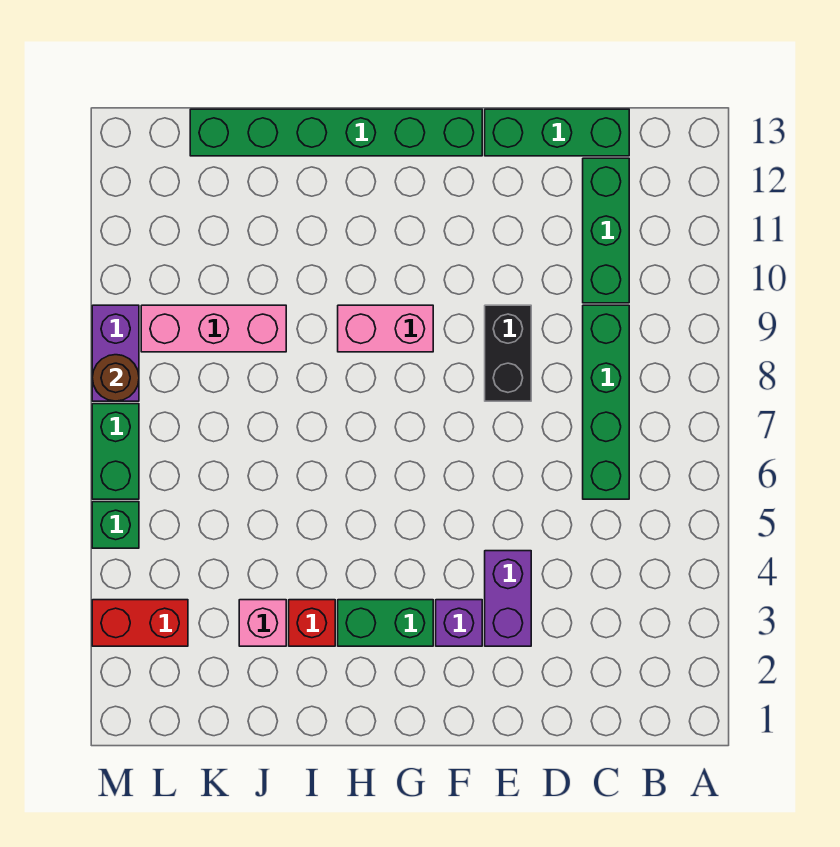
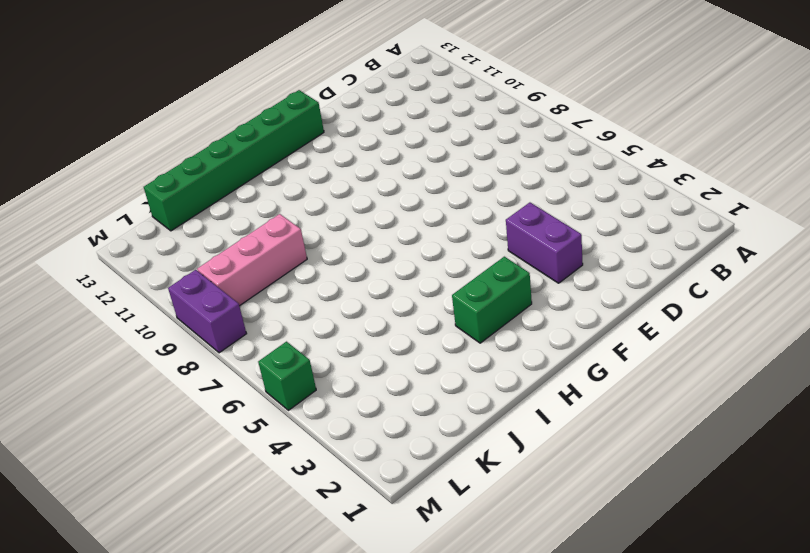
none -> green 1x4 brick [583,305,629,499]
none -> green 1x3 brick [583,158,629,303]
none -> green 1x3 brick [485,109,629,156]

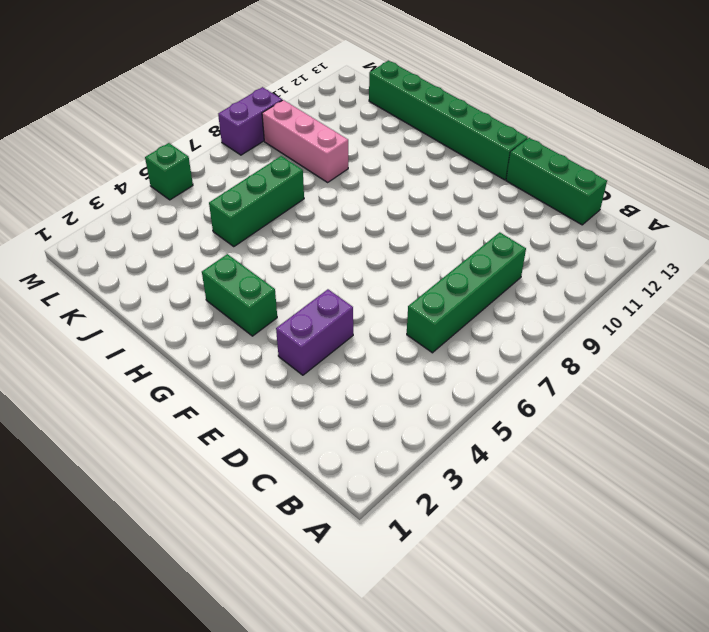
green 1x3 brick [209,156,304,247] -> green 1x3 brick moved to [583,158,629,303]
none -> black 1x2 brick [485,305,531,401]
none -> purple 1x1 brick [436,600,482,646]
none -> pink 1x2 brick [338,305,433,352]

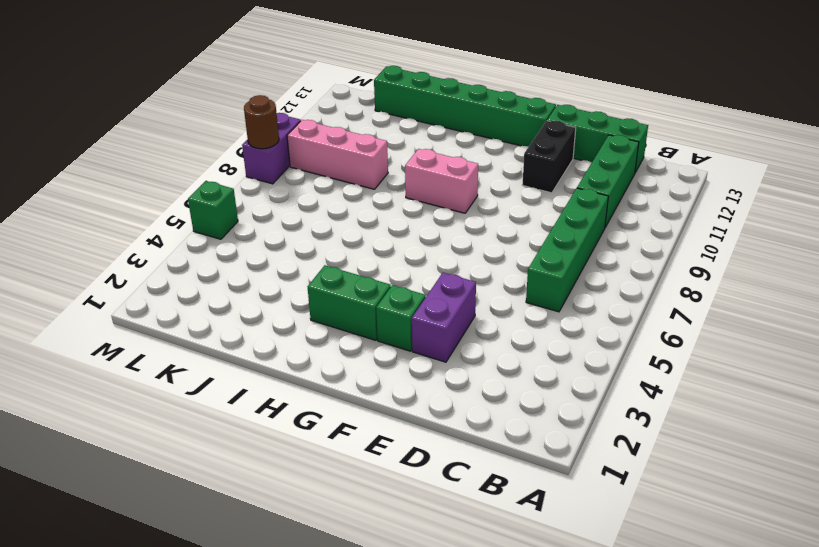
black 1x2 brick [522,121,576,193] -> black 1x2 brick moved to [485,305,531,401]
green 1x1 brick [376,285,426,351] -> purple 1x1 brick [436,600,482,646]
none -> red 1x1 brick [289,600,335,646]
none -> pink 1x1 brick [239,600,286,646]
none -> red 1x2 brick [92,600,188,646]

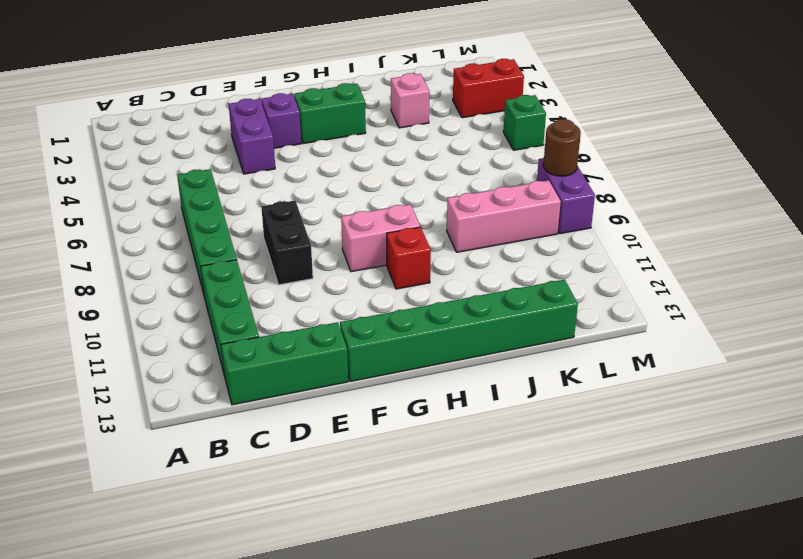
red 1x1 brick [386,227,431,289] -> red 1x1 brick moved to [289,600,335,646]
none -> green 1x2 brick [92,404,139,499]

